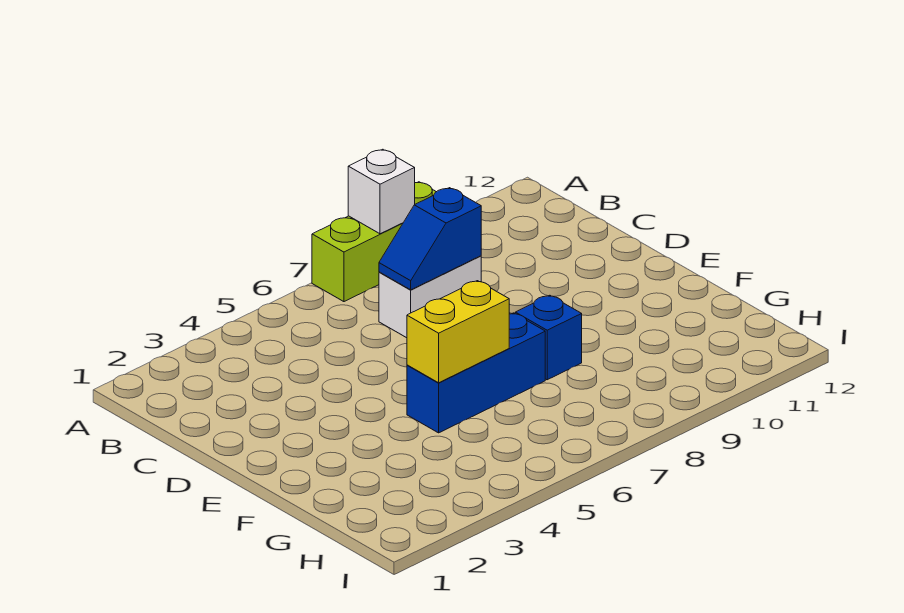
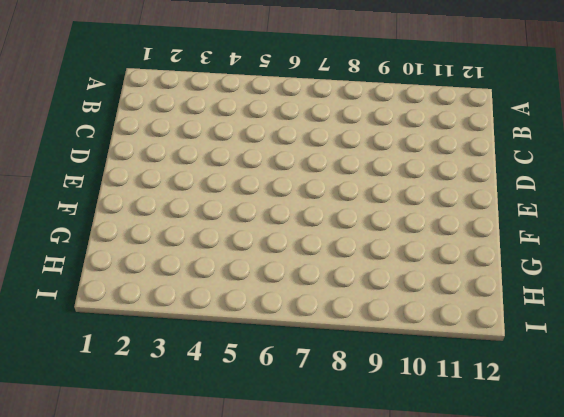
none -> lime 1x3 brick [312,182,436,302]
none -> white 1x2 brick [379,256,481,338]

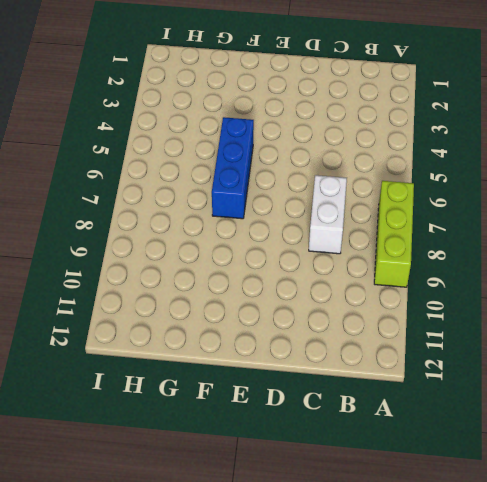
none -> blue 1x1 brick [515,295,582,380]
none -> white 1x1 brick [348,149,415,234]

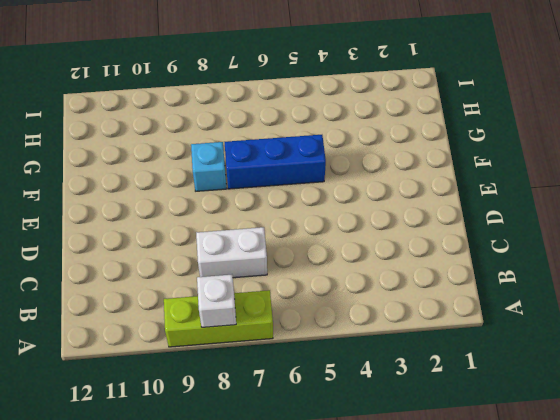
cyan 1x1 brick [191,142,227,191] -> blue 1x1 brick [515,295,582,380]
none -> blue 1x2 slope [379,188,481,290]
none -> yellow 1x2 brick [407,281,509,383]

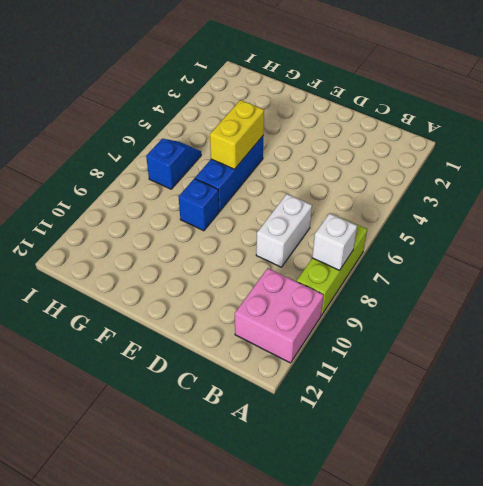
pink 2x2 brick [235,268,324,363] -> none
blue 1x2 slope [146,139,201,189] -> blue 1x2 slope moved to [379,188,481,290]

